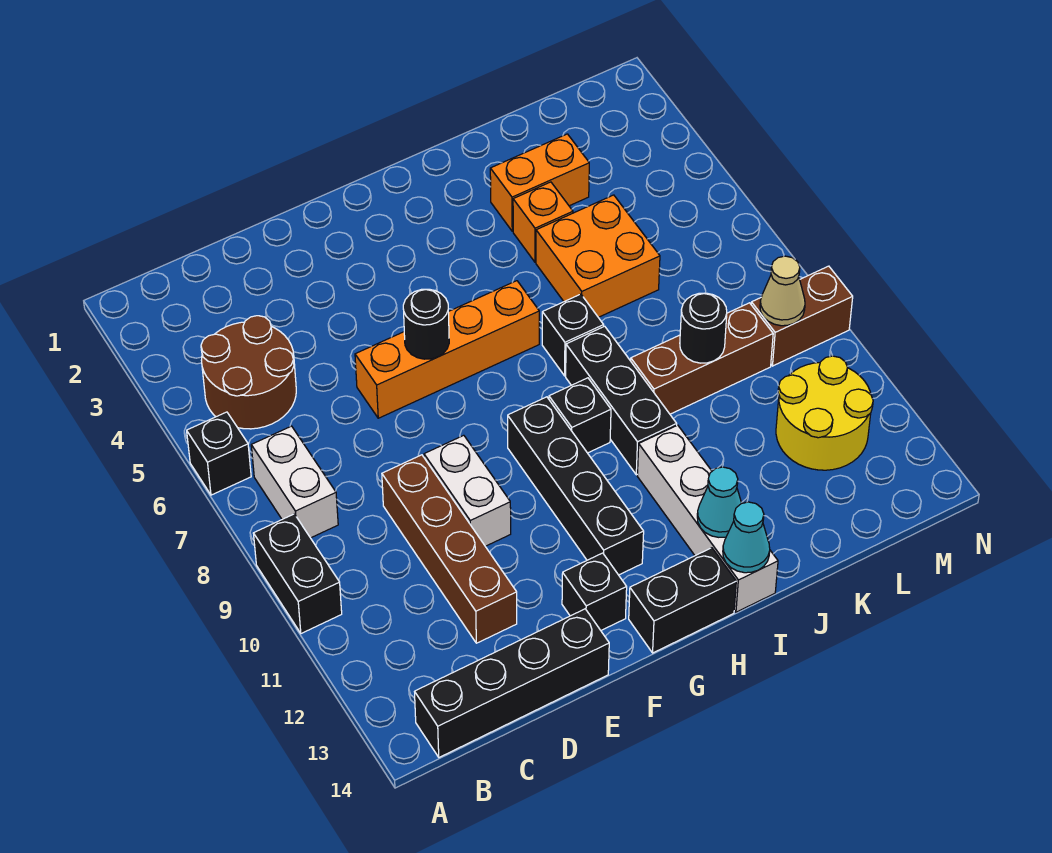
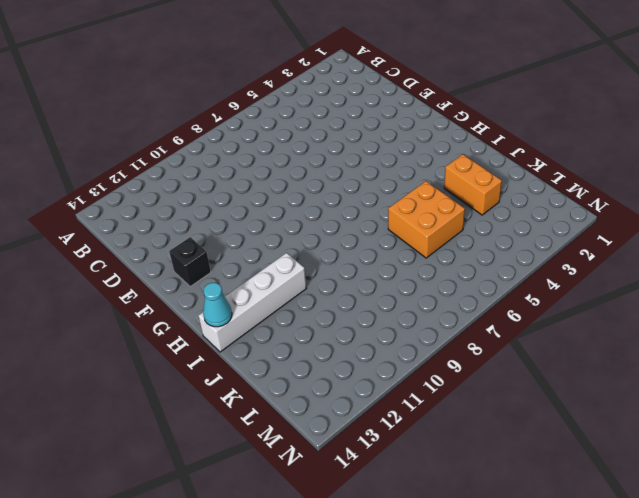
none -> black 1x1 brick [187,412,251,495]
none -> black 1x2 brick [253,514,342,633]
none -> brown 2x2 round brick [201,316,296,429]

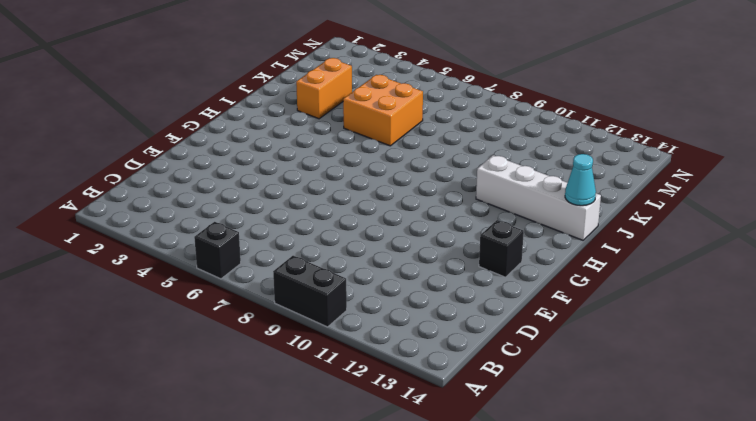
none -> brown 2x2 round brick [201,316,296,429]
none -> white 1x2 brick [251,426,338,538]
none -> black 1x4 brick [415,609,609,757]

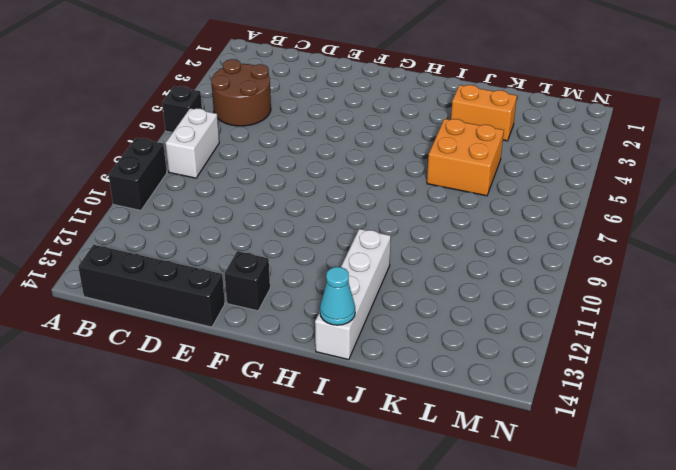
none -> brown 1x4 brick [382,455,517,643]
none -> orange 1x4 brick [355,281,539,418]
none -> white 1x2 brick [424,435,511,546]

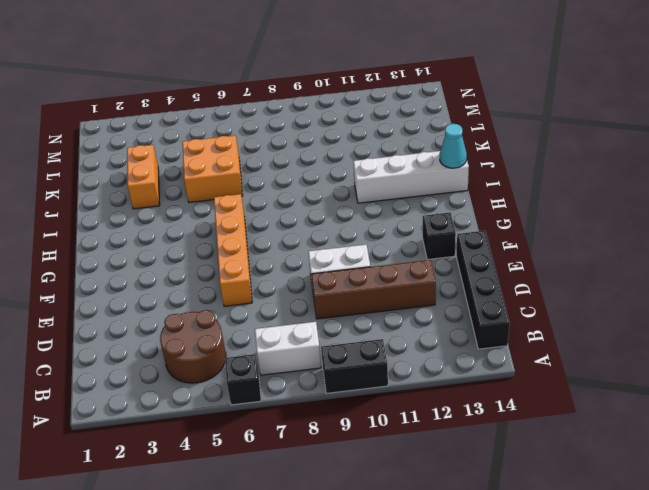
none -> black 1x4 brick [508,397,644,575]
none -> black 1x2 brick [629,548,736,653]
none -> black 1x1 brick [549,378,611,453]

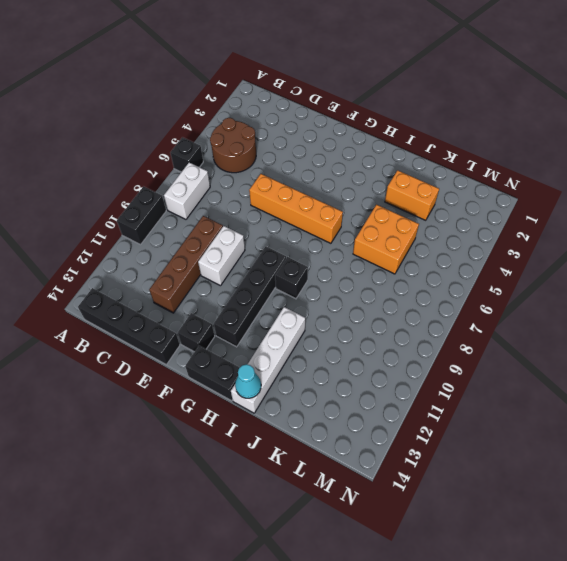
none -> black 1x1 brick [542,294,604,376]
none -> black 1x3 brick [566,326,677,475]
none -> orange 1x1 brick [513,182,573,262]

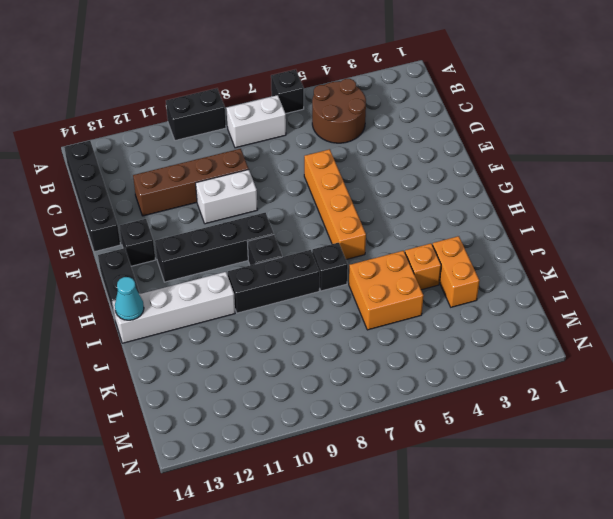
none -> brown 1x3 brick [631,303,773,414]
none -> yellow 2x2 round brick [776,356,873,470]
none -> brown 1x2 brick [751,266,853,366]

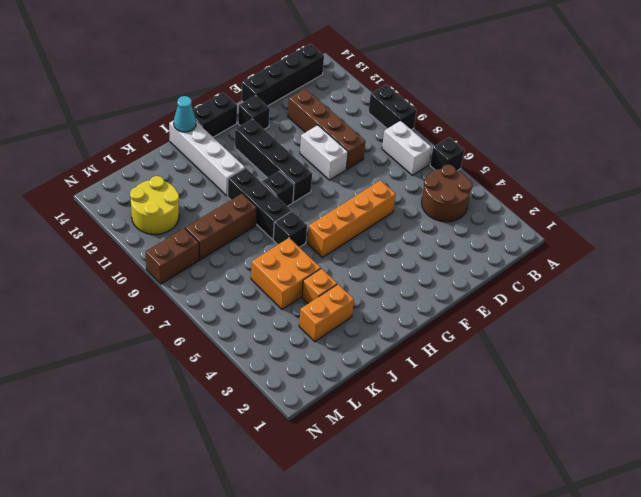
none -> black 1x1 round brick [403,289,449,359]
none -> cyan 1x1 cone [697,467,742,537]
none -> black 1x1 round brick [680,293,727,363]

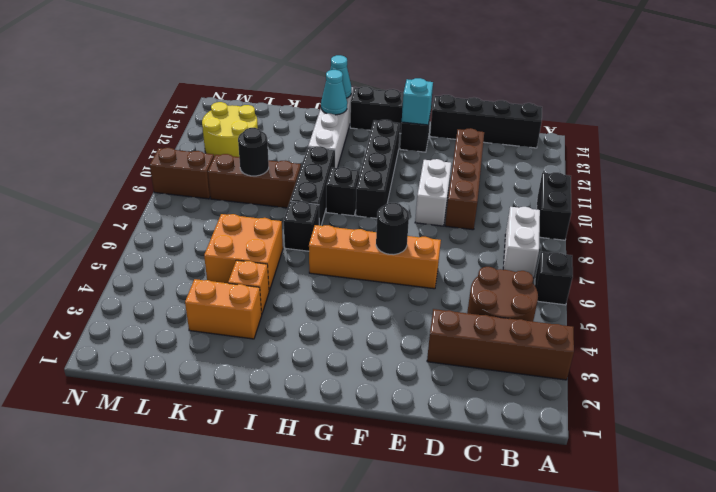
brown 1x4 brick [427,309,574,380] -> none
cyan 1x1 brick [402,78,433,125] -> none
none -> tan 1x1 cone [760,256,805,326]

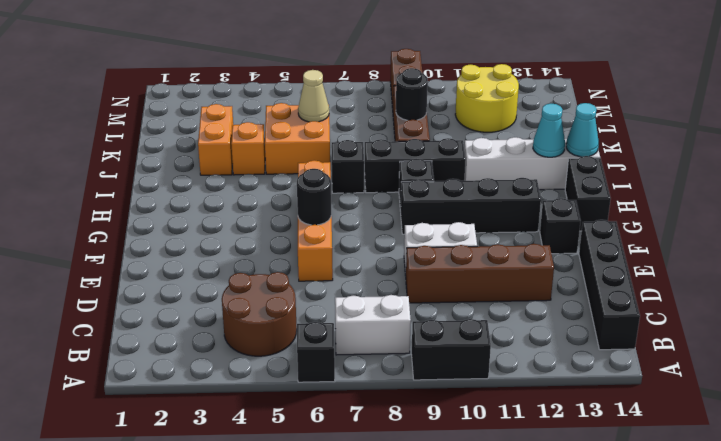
tan 1x1 cone [298,70,329,122] -> tan 1x1 cone moved to [760,256,805,326]

